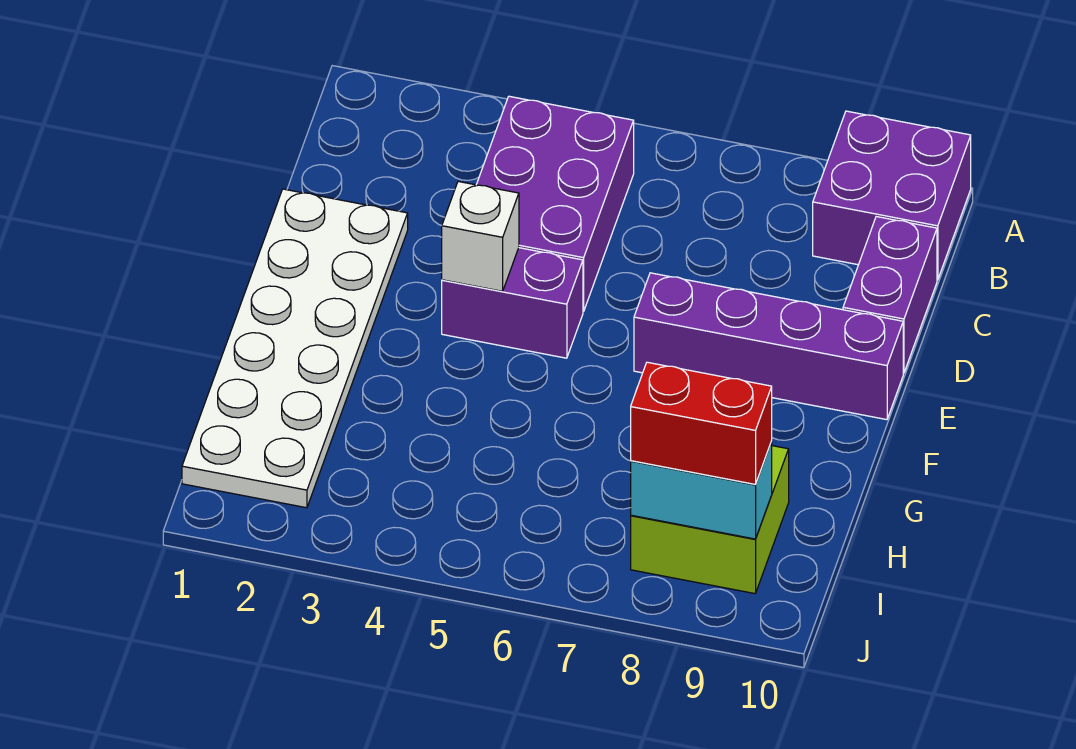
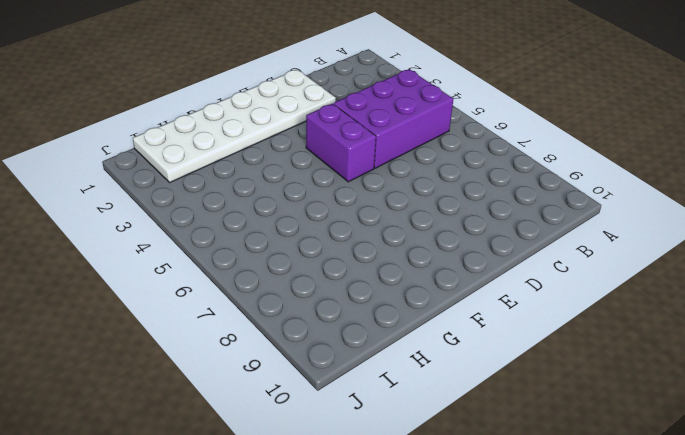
none -> purple 2x2 brick [813,111,971,280]
none -> purple 1x2 brick [843,217,937,373]

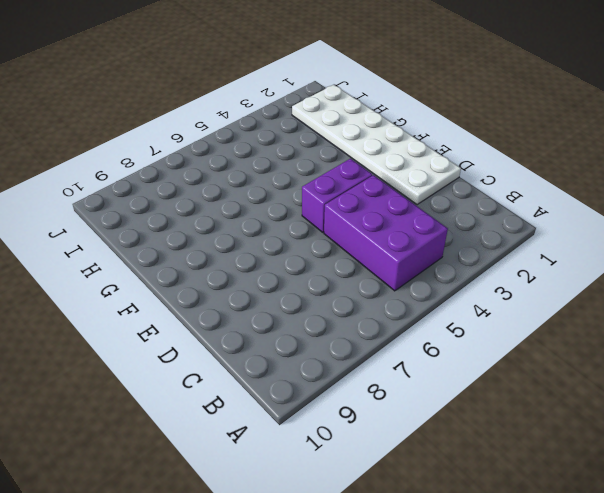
none -> purple 2x2 brick [813,111,971,280]
none -> purple 1x2 brick [843,217,937,373]

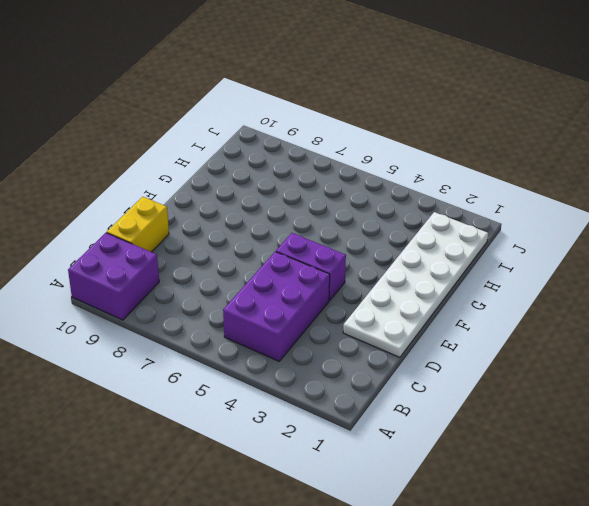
yellow 1x2 brick [107,197,169,252] -> purple 1x2 brick [843,217,937,373]
none -> purple 1x4 brick [634,273,903,420]
none -> lime 2x2 brick [631,446,789,594]

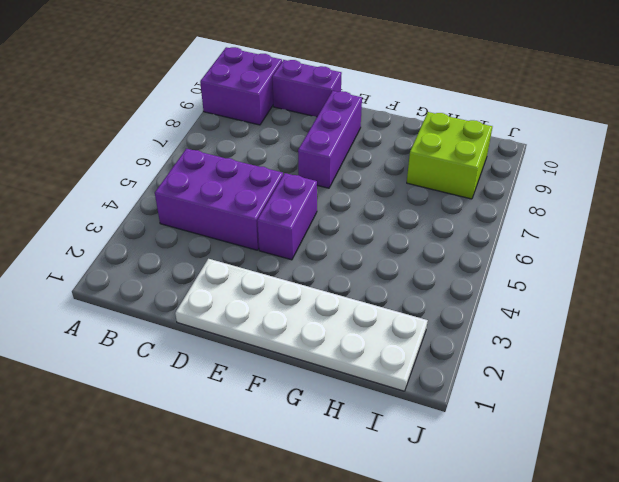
purple 1x3 brick [298,91,362,188] -> purple 1x4 brick [634,273,903,420]
none -> white 1x1 brick [442,181,519,291]
none -> cyan 1x2 brick [631,442,772,539]

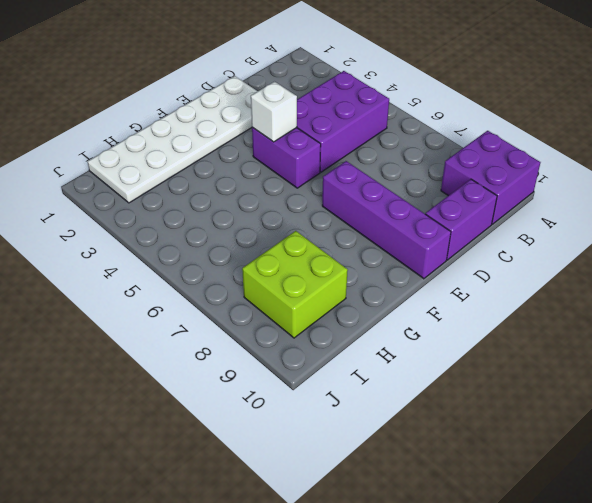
none -> cyan 1x2 brick [631,442,772,539]
none -> red 1x2 brick [631,362,772,484]

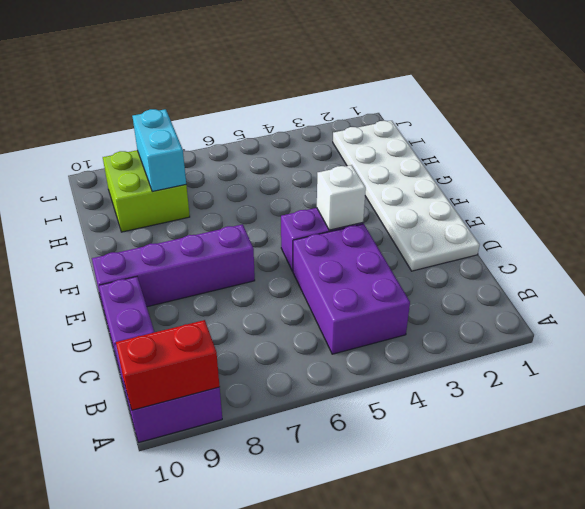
red 1x2 brick [116,320,220,410] -> red 1x2 brick moved to [631,362,772,484]
cyan 1x2 brick [132,109,186,192] -> cyan 1x2 brick turned to [631,442,772,539]

